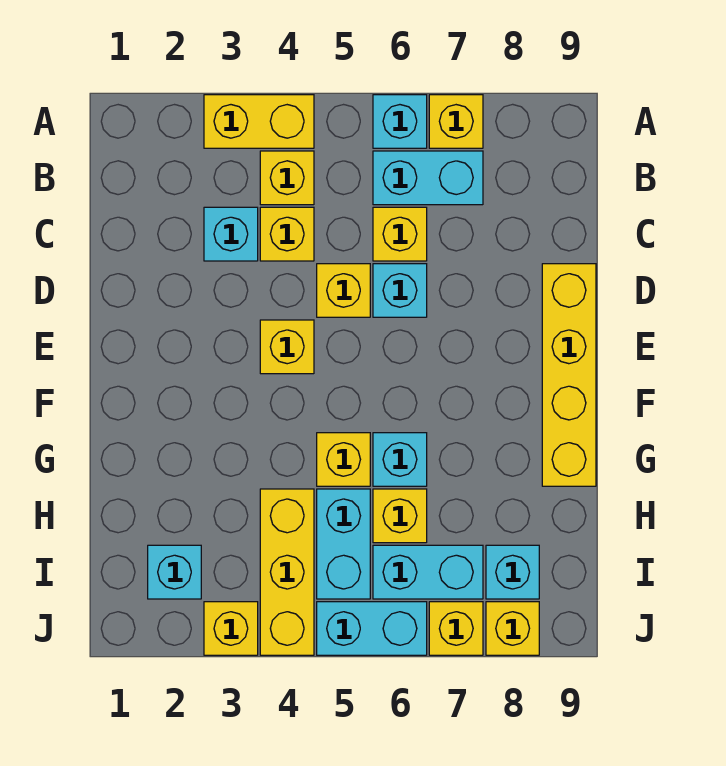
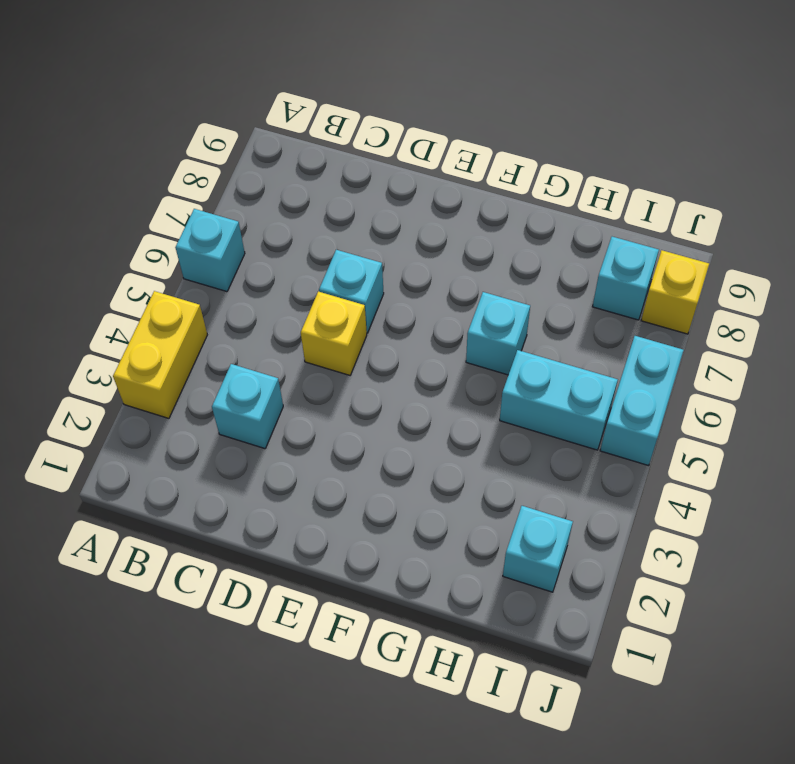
none -> yellow 1x1 brick [429,95,483,148]
none -> yellow 1x1 brick [260,151,314,205]
none -> cyan 1x2 brick [373,151,483,205]

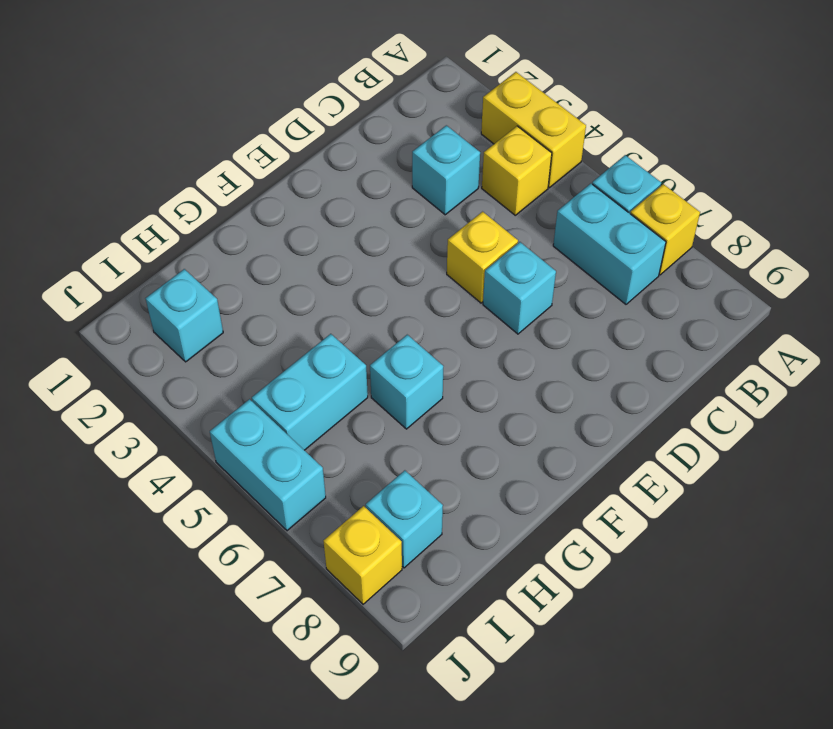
none -> yellow 1x1 brick [260,207,314,261]
none -> yellow 1x1 brick [373,207,427,261]
none -> yellow 1x4 brick [542,264,596,486]

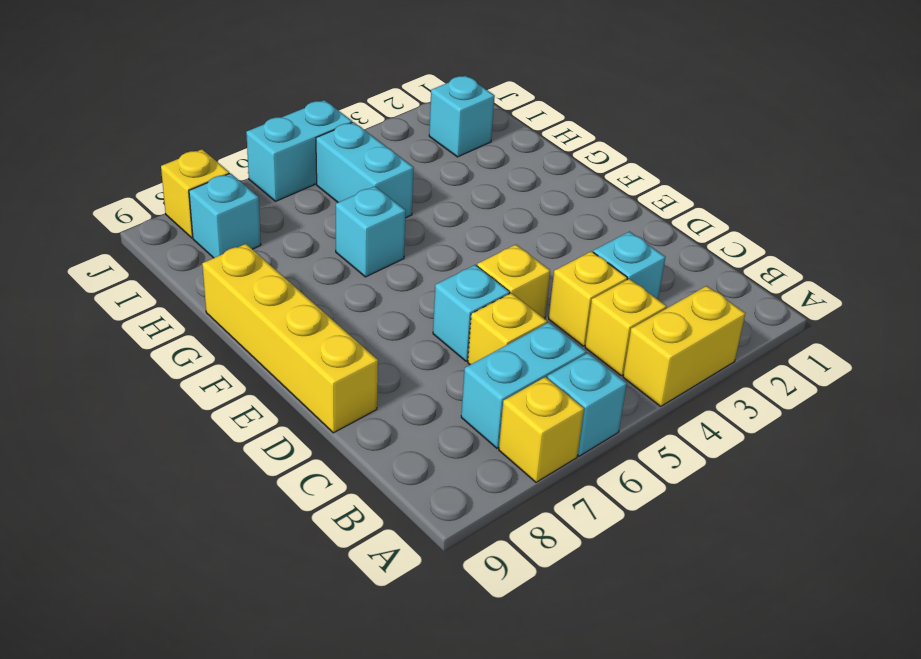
none -> yellow 1x1 brick [260,320,314,374]
none -> yellow 1x1 brick [317,433,370,486]
none -> yellow 1x3 brick [260,489,314,655]

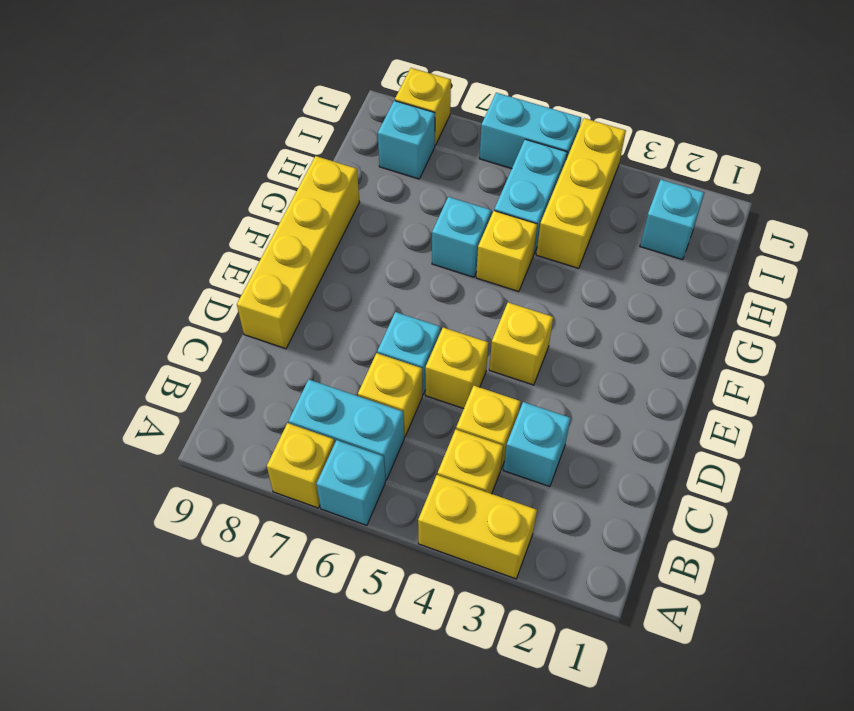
none -> yellow 1x1 brick [373,489,427,543]
none -> cyan 1x2 brick [373,545,483,599]
none -> yellow 1x1 brick [204,602,258,655]

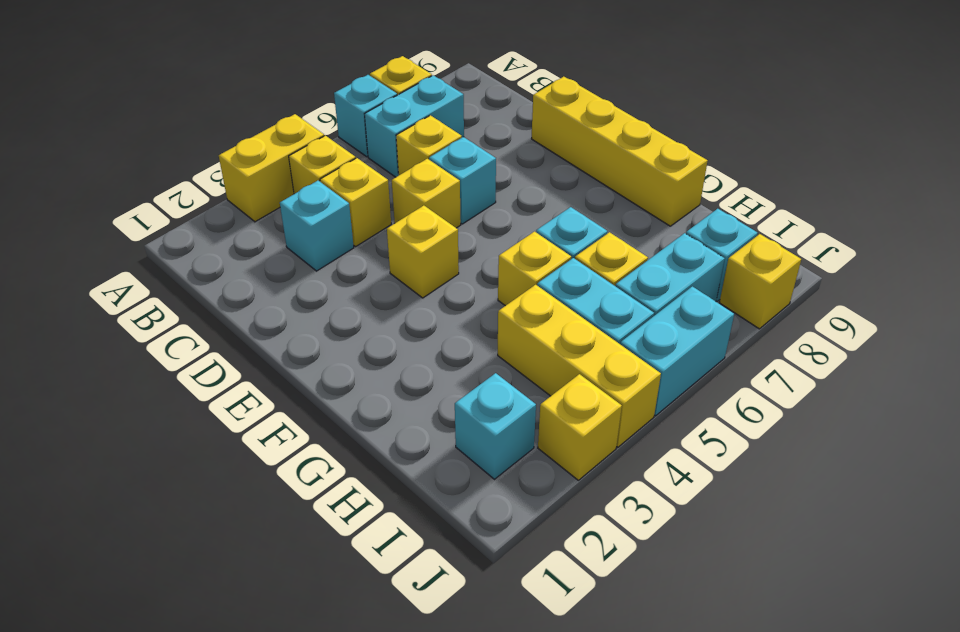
none -> yellow 1x1 brick [429,602,483,655]

